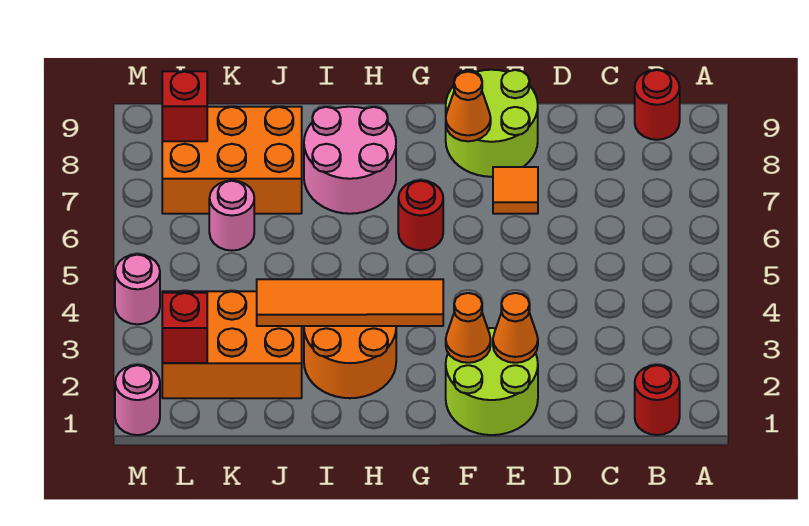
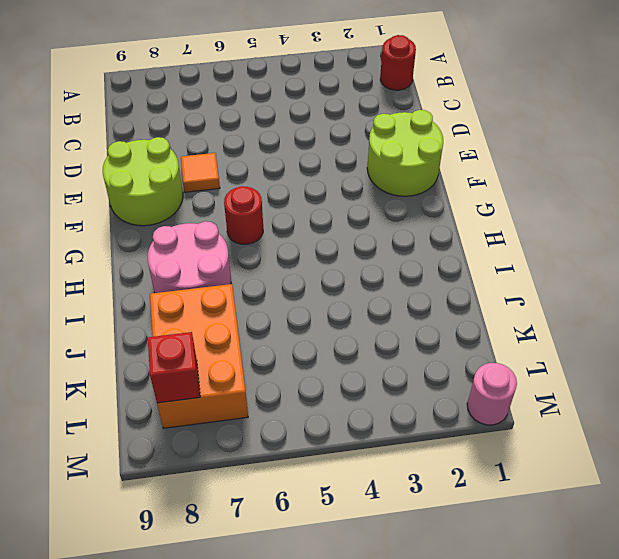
none -> red 1x1 round brick [635,70,680,140]
none -> orange 2x2 round brick [304,326,396,398]
none -> orange 2x3 brick [162,291,302,398]

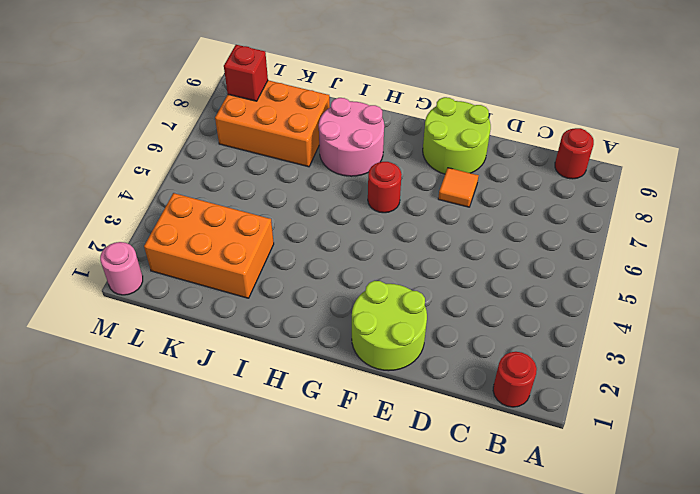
none -> orange 2x2 round brick [304,326,396,398]
none -> pink 1x1 round brick [209,181,254,251]
none -> pink 1x1 round brick [115,254,160,324]

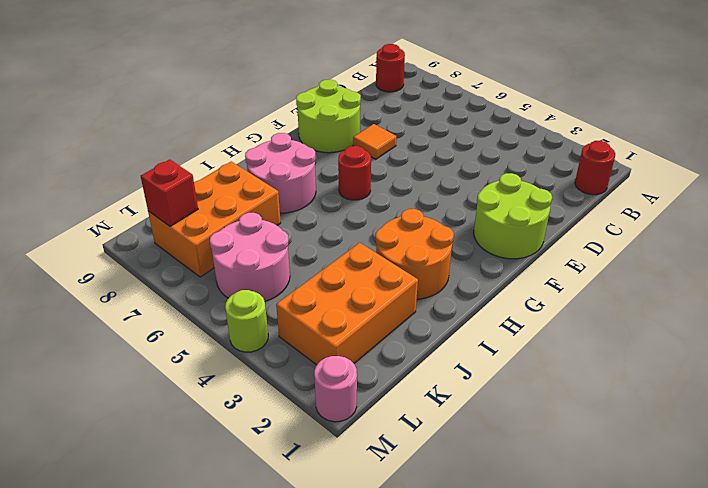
pink 2x2 round brick [210,213,290,301] -> pink 1x1 round brick [209,181,254,251]
lime 1x1 round brick [225,290,268,352] -> pink 1x1 round brick [115,254,160,324]
none -> orange 1x1 cone [493,293,538,363]
none -> orange 1x1 cone [446,293,491,363]
none -> orange 1x1 cone [446,72,491,141]

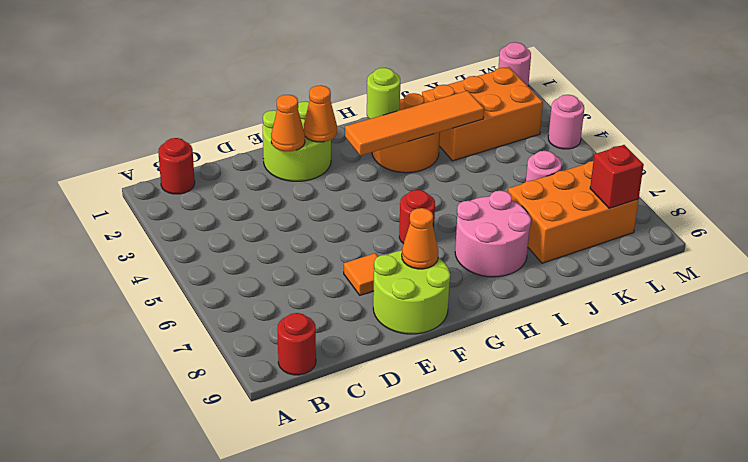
lime 1x1 round brick [367,68,400,119] -> none
none -> red 1x1 brick [162,293,207,363]

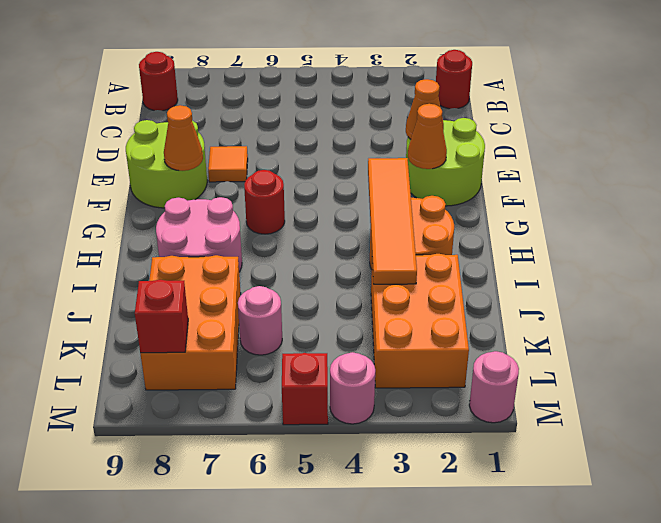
red 1x1 brick [282,353,328,425] -> red 1x1 brick moved to [162,293,207,363]

